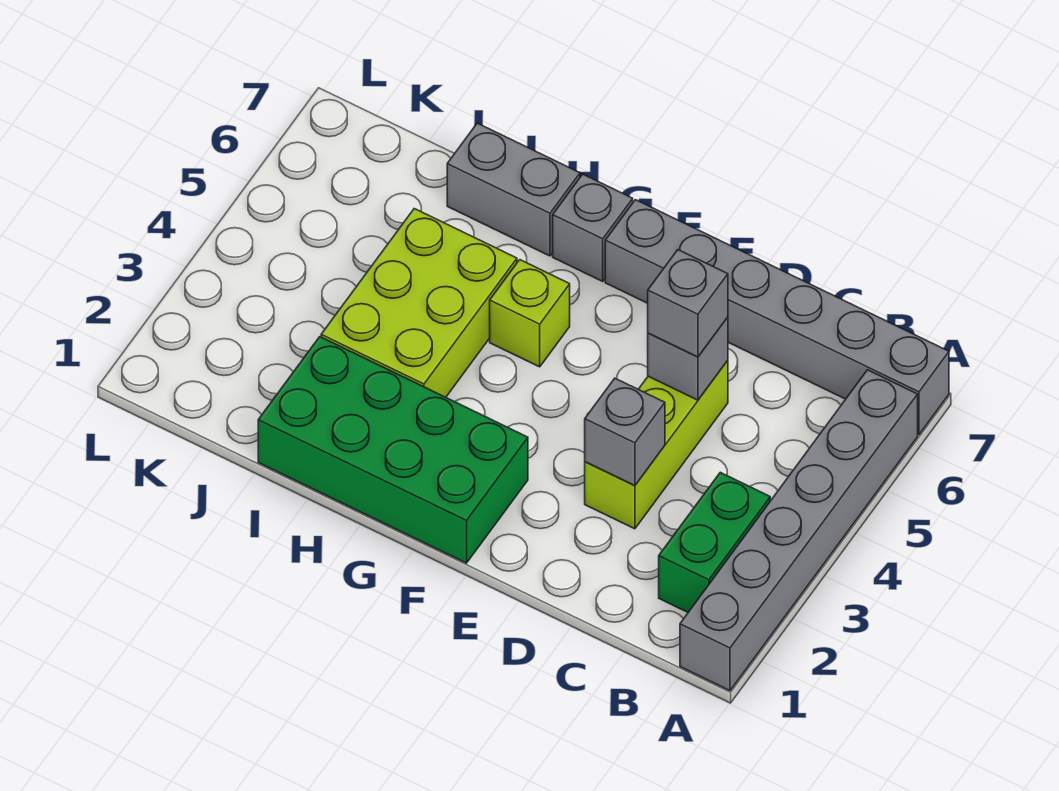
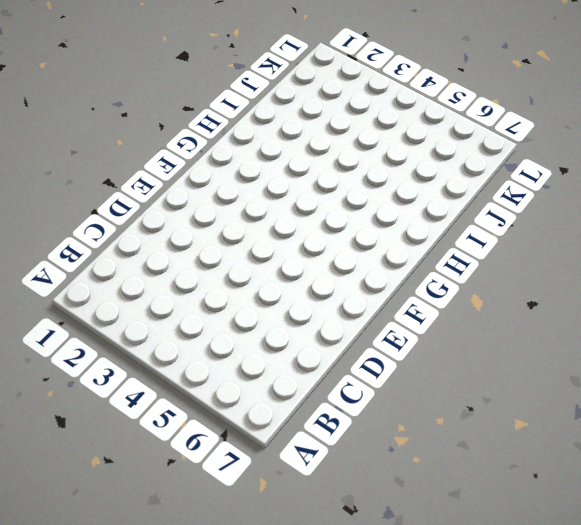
none -> grey 1x6 brick [680,370,918,691]
none -> grey 1x6 brick [605,200,949,435]
none -> green 1x2 brick [659,472,770,612]

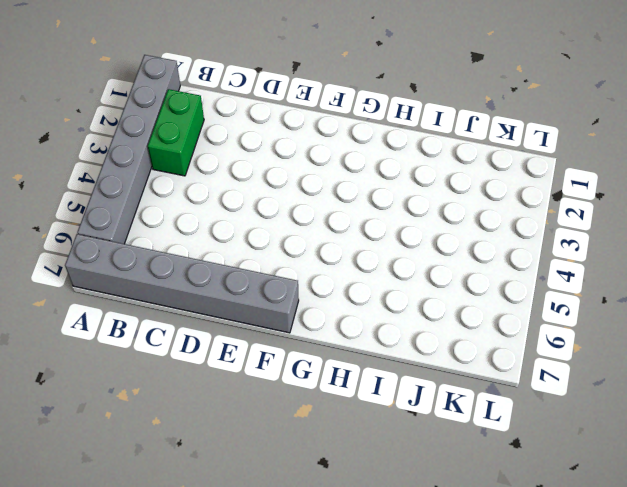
none -> lime 1x3 brick [585,360,728,529]
none -> green 2x4 brick [258,337,528,563]
none -> lime 1x1 brick [490,260,570,367]

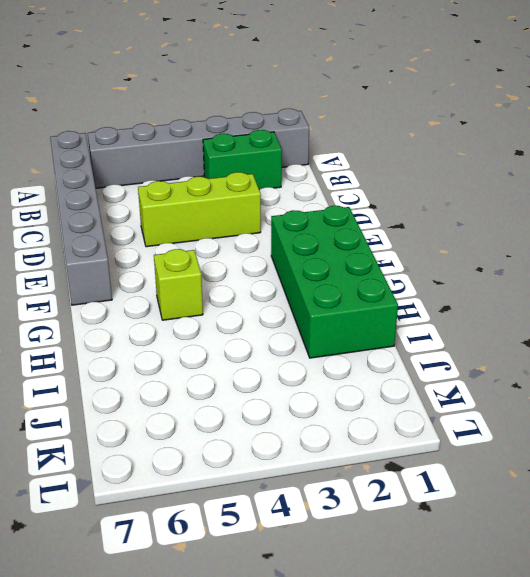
none -> grey 1x1 brick [553,174,633,281]
none -> lime 2x3 brick [321,209,517,397]
none -> grey 1x2 brick [447,123,580,256]

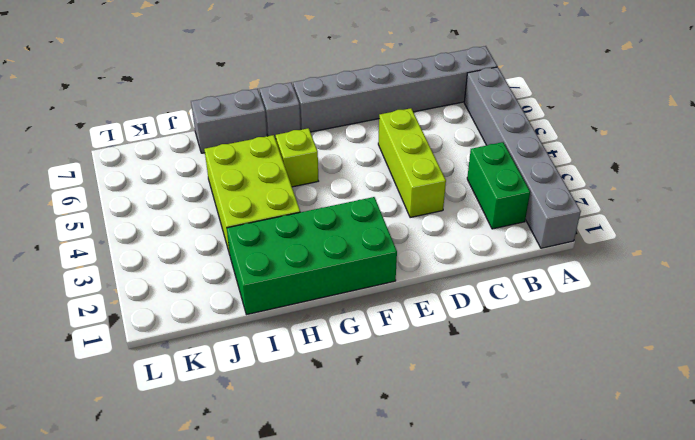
none -> grey 1x1 brick [585,378,665,486]
none -> grey 1x1 brick [648,317,728,400]
none -> grey 1x1 brick [648,250,728,357]

